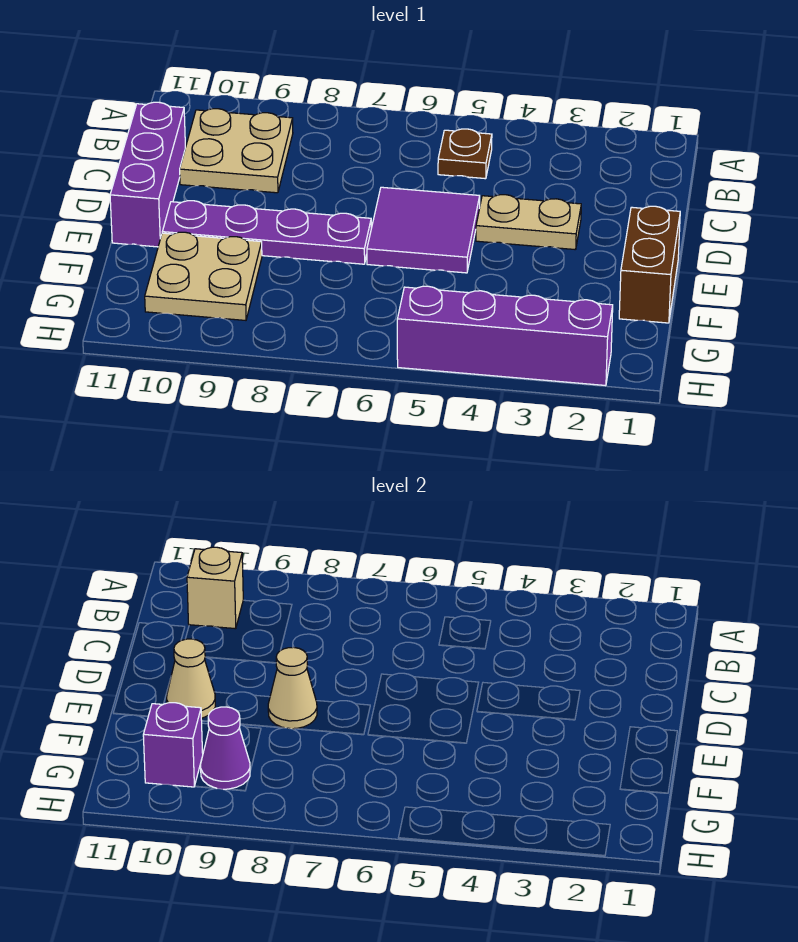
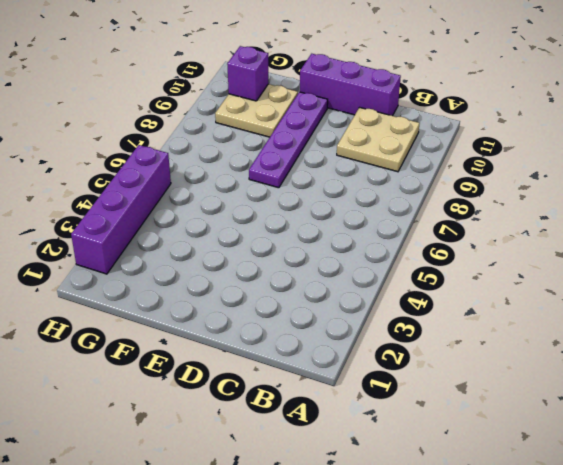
none -> brown 1x1 plate [438,129,492,179]
none -> tan 1x2 plate [476,195,581,250]
none -> purple 2x2 tile [367,187,480,273]

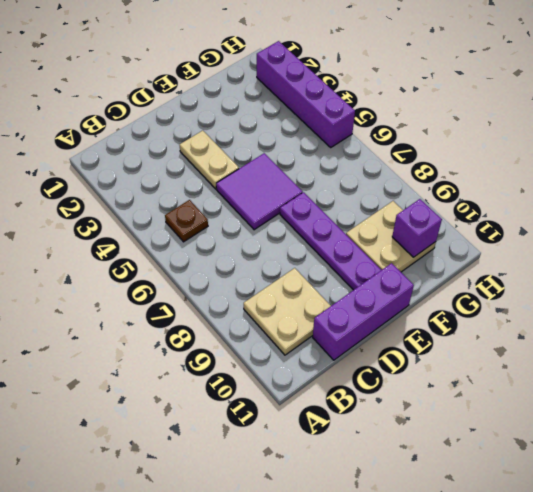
none -> brown 1x2 brick [619,206,680,323]
none -> tan 1x1 brick [187,547,243,629]
none -> tan 1x1 cone [268,647,317,729]

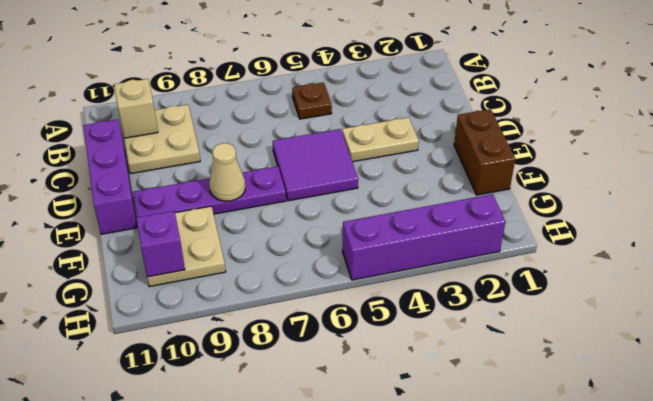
none -> tan 1x1 cone [167,639,215,718]
none -> purple 1x1 cone [201,707,250,789]

